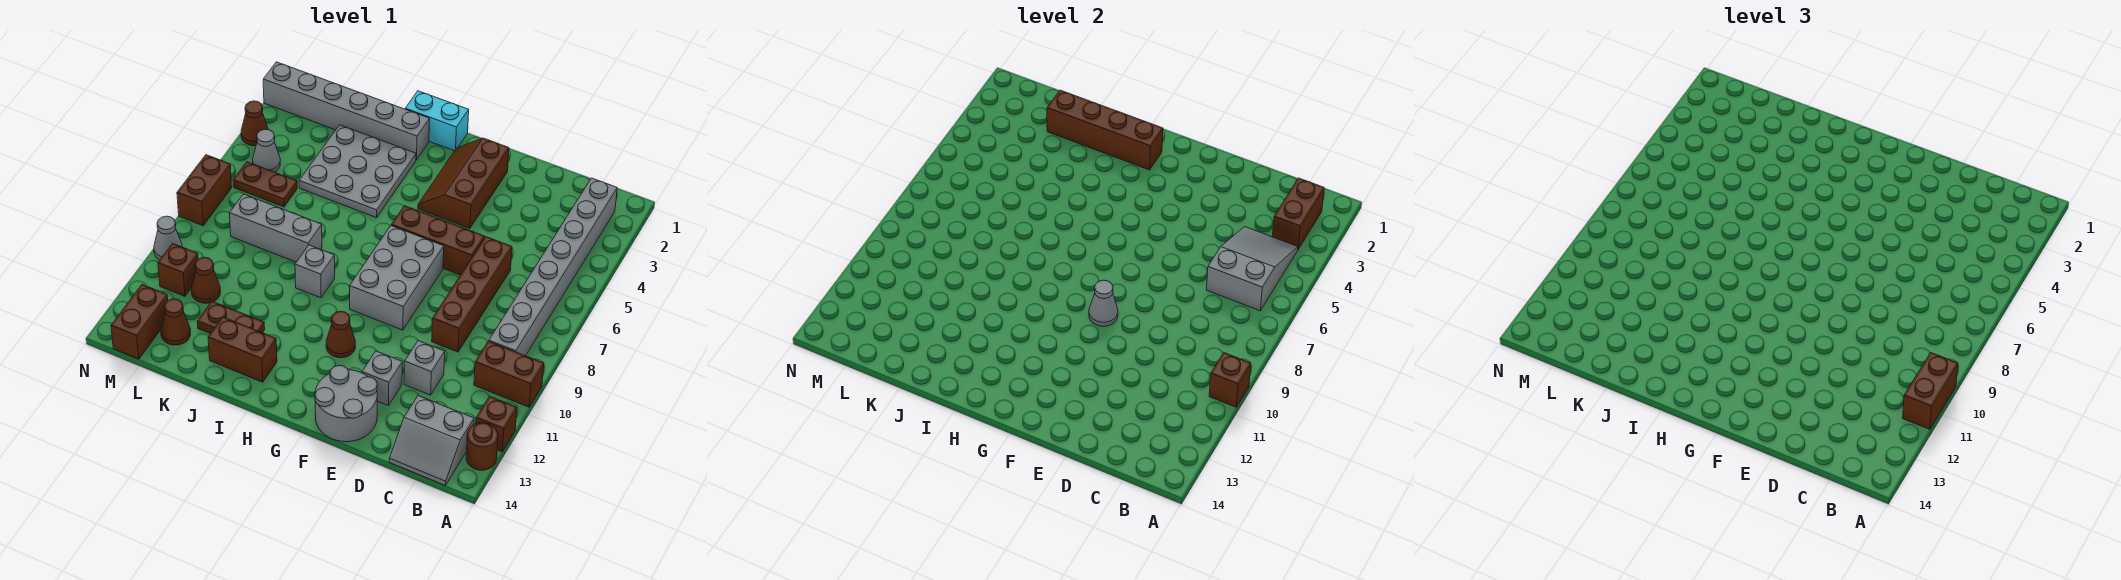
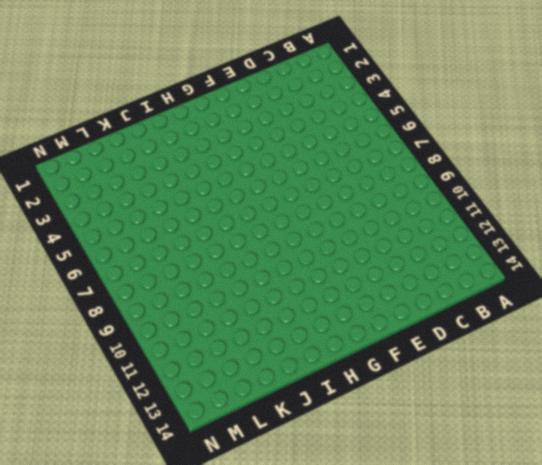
none -> brown 1x2 brick [474,341,544,407]
none -> brown 1x1 brick [476,396,517,452]
none -> brown 1x1 round brick [466,423,498,470]
none -> grey 1x8 brick [489,178,617,356]

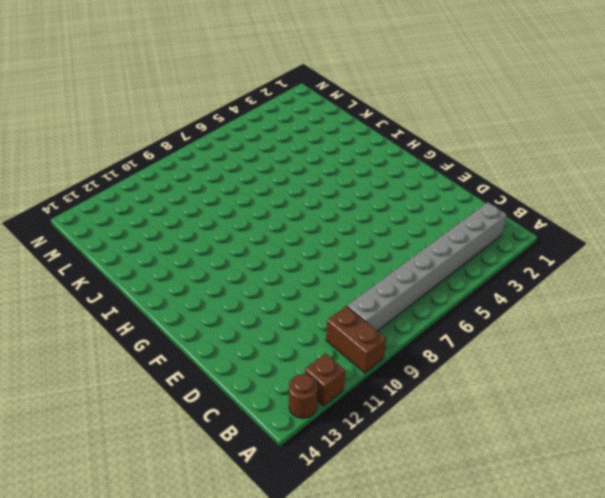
none -> grey 2x2 slope [389,395,474,485]
none -> brown 1x4 brick [432,237,512,352]
none -> grey 1x1 brick [404,341,445,395]
none -> brown 1x3 brick [391,206,485,275]

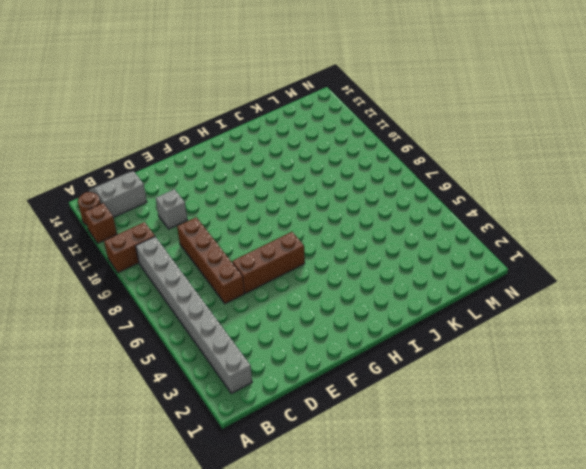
none -> grey 1x1 brick [362,351,402,406]
none -> grey 2x2 round brick [315,366,377,442]
none -> brown 2x3 slope [418,138,509,229]
none -> grey 2x3 brick [350,226,444,330]

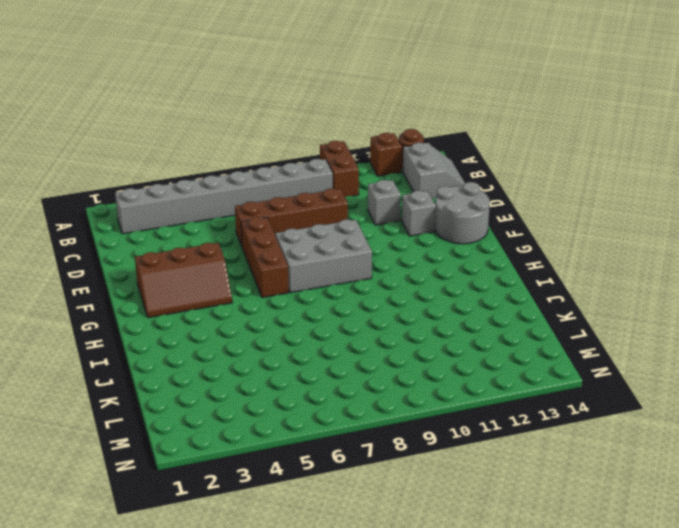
none -> brown 1x1 cone [326,311,355,358]
none -> cyan 1x2 brick [405,91,469,151]
none -> grey 1x6 brick [263,62,430,160]
none -> grey 3x3 plate [299,125,416,218]

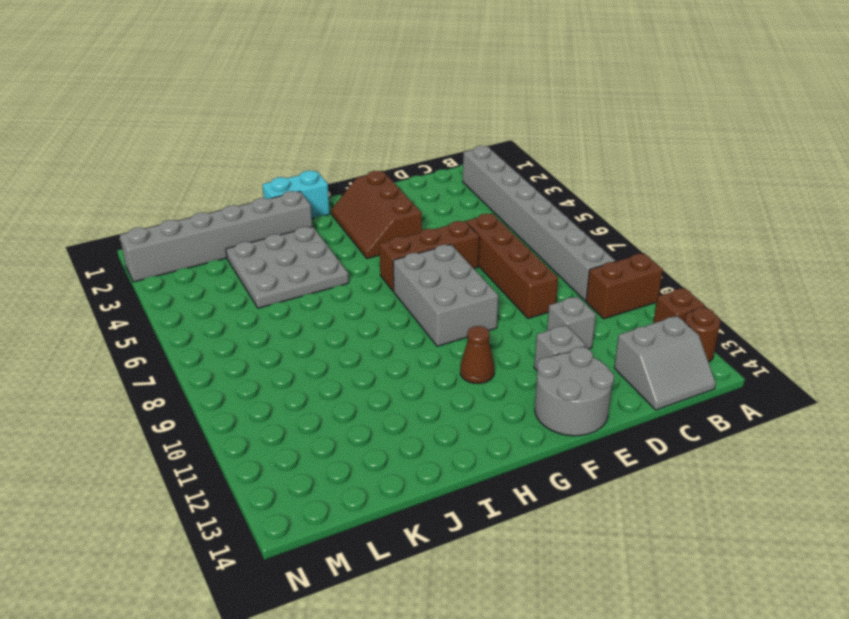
none -> grey 1x1 brick [295,245,335,298]
none -> brown 1x2 brick [208,317,277,382]
none -> grey 1x3 brick [230,194,322,262]
none -> brown 1x2 plate [197,301,265,334]

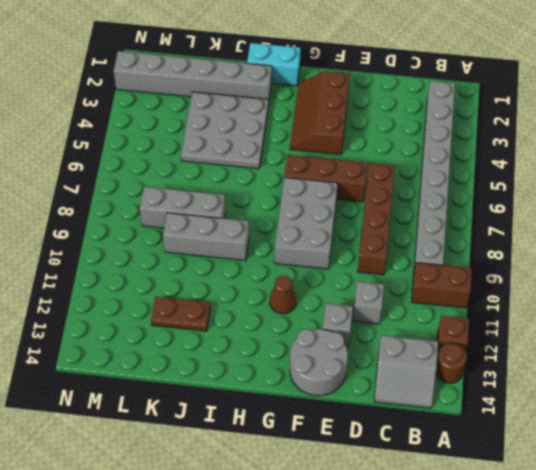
grey 1x3 brick [163,213,249,261] -> grey 1x1 brick [295,245,335,298]
none -> brown 1x2 brick [208,317,277,382]
none -> brown 1x2 plate [233,162,297,207]
none -> brown 1x1 cone [191,257,220,303]
none -> brown 1x1 cone [161,299,190,345]

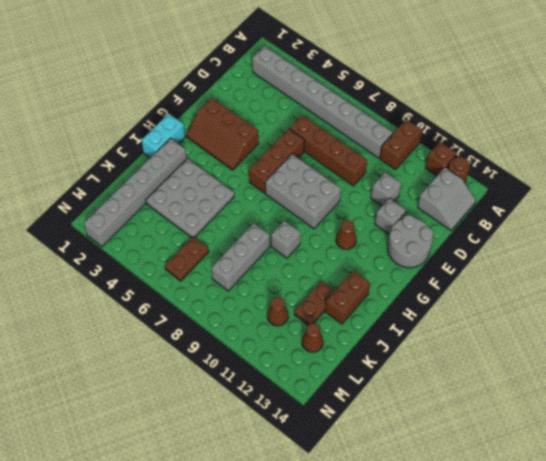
none -> grey 1x1 cone [253,129,280,172]
none -> brown 1x1 brick [158,243,198,296]
none -> brown 1x2 brick [111,285,168,359]
none -> brown 1x1 cone [241,101,268,146]

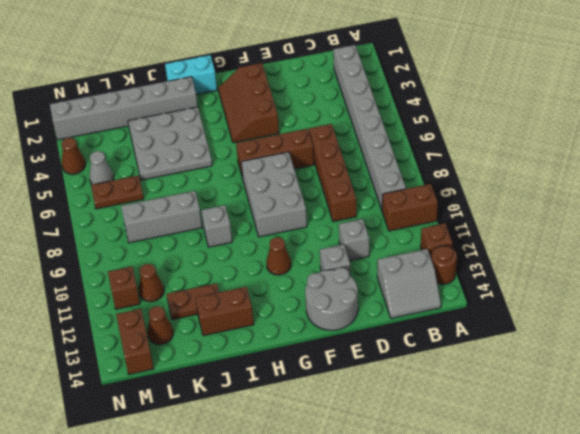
none -> brown 1x2 brick [177,155,232,226]
none -> grey 1x1 cone [154,216,182,260]
none -> brown 1x1 brick [1209,353,1251,407]
none -> brown 1x2 brick [1272,178,1324,249]

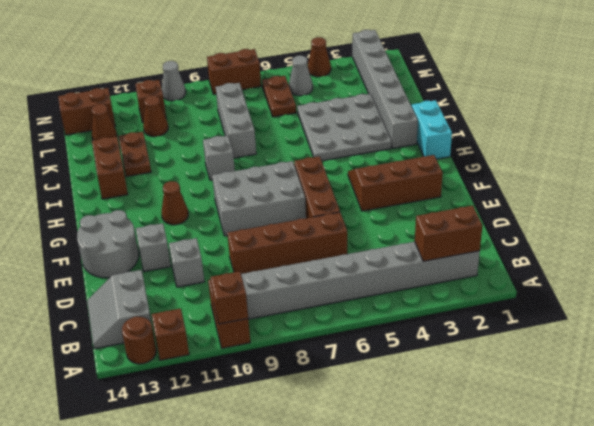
none -> grey 2x3 slope [1207,227,1298,311]
none -> grey 1x1 cone [1089,280,1118,326]
none -> brown 1x4 brick [1047,90,1163,170]
none -> brown 1x2 brick [1903,353,1958,429]

